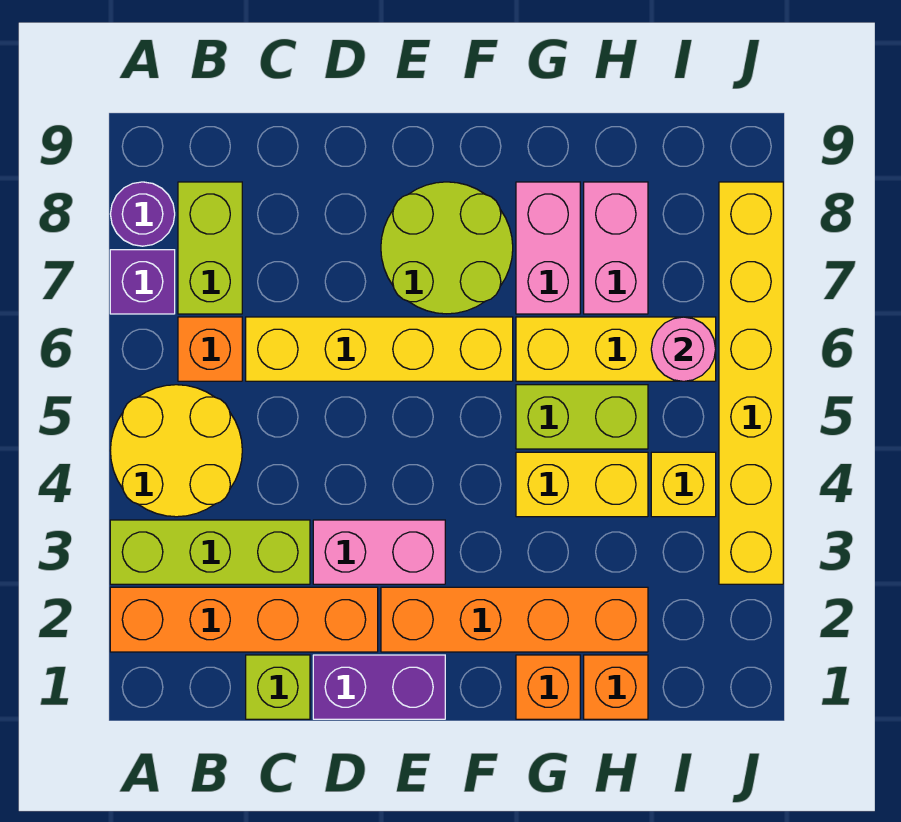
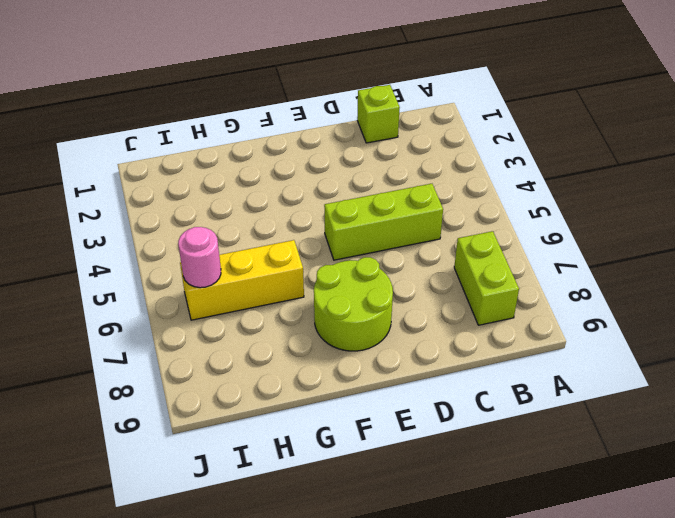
lime 1x3 brick [324,184,443,260] -> lime 1x3 brick moved to [110,520,310,584]
none -> orange 1x4 brick [110,587,378,652]
none -> yellow 2x2 round brick [110,385,242,517]
none -> purple 1x1 brick [110,250,175,314]

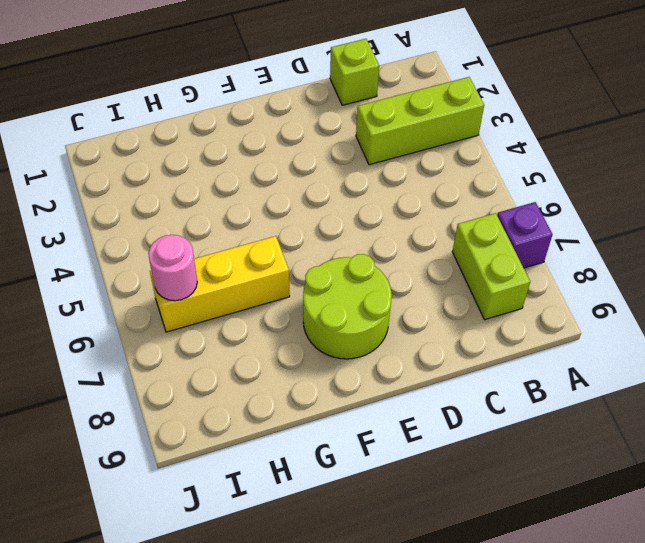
none -> orange 1x4 brick [110,587,378,652]
none -> yellow 2x2 round brick [110,385,242,517]
none -> purple 1x1 round brick [111,182,175,246]

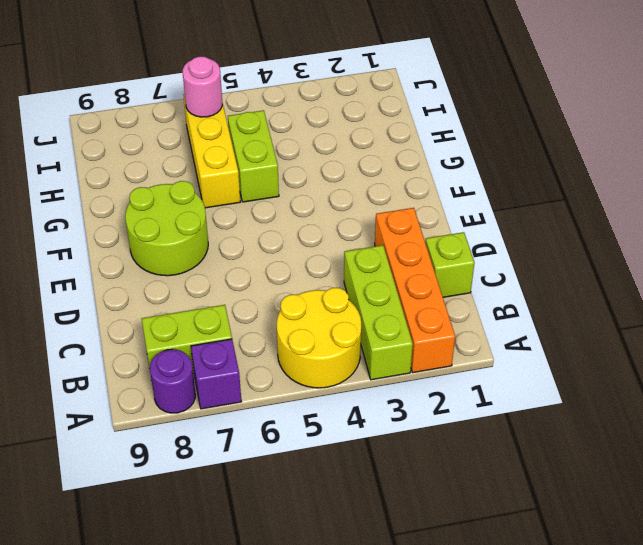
none -> orange 1x1 brick [178,317,242,381]
none -> yellow 1x4 brick [246,317,513,381]
none -> purple 1x2 brick [313,655,445,719]

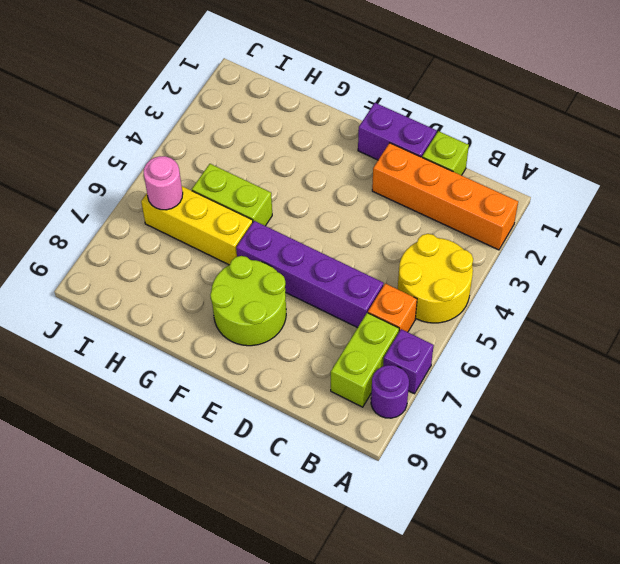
purple 1x4 brick [236,221,384,328] -> yellow 1x4 brick [246,317,513,381]
none -> lime 1x3 brick [110,520,310,584]
none -> pink 1x2 brick [313,520,445,584]
none -> orange 1x4 brick [381,587,648,652]

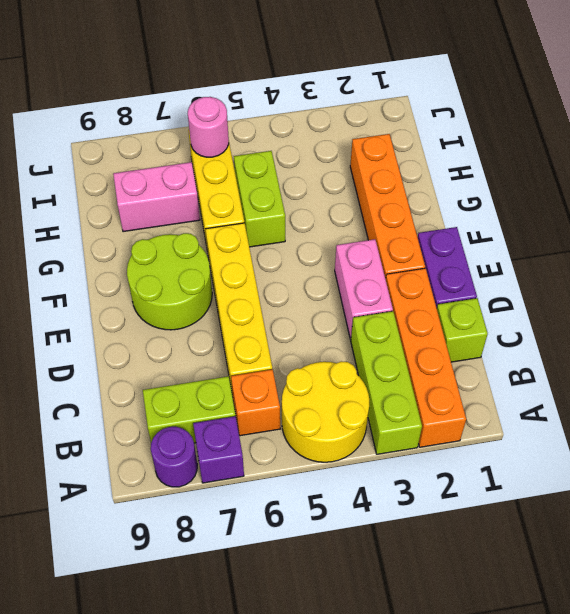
none -> orange 1x1 brick [516,655,580,719]
none -> yellow 1x2 brick [516,452,648,517]
none -> pink 1x2 brick [516,182,580,314]

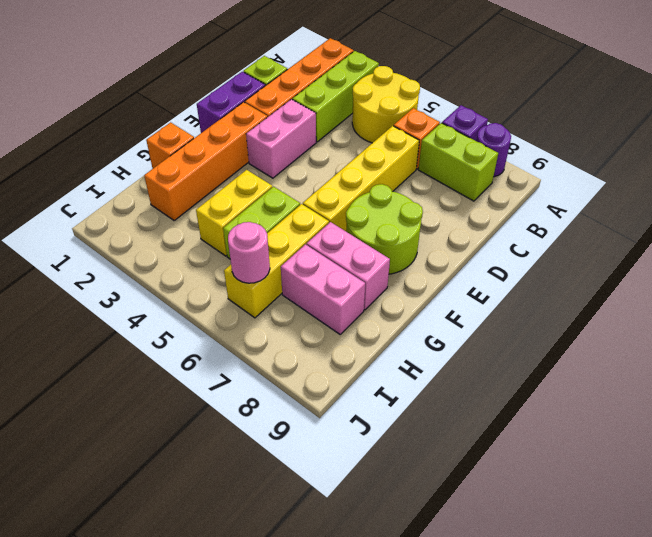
none -> orange 1x1 brick [584,655,648,719]
none -> yellow 1x1 brick [651,452,716,517]
none -> yellow 1x6 brick [719,182,783,584]

